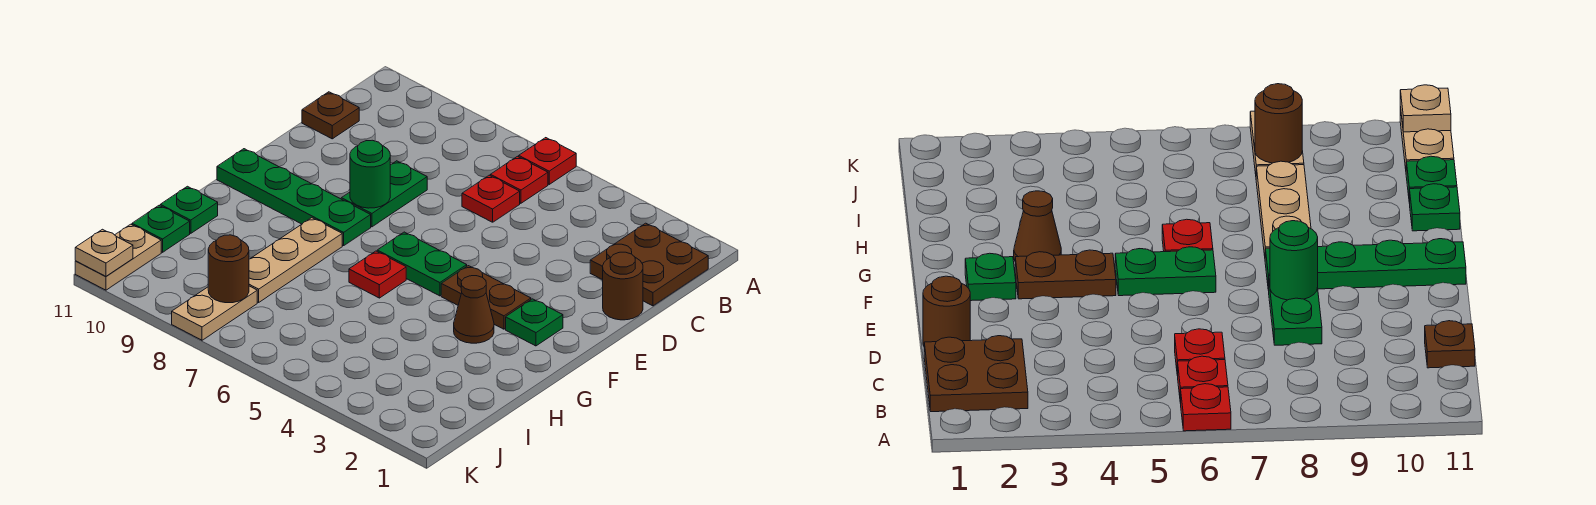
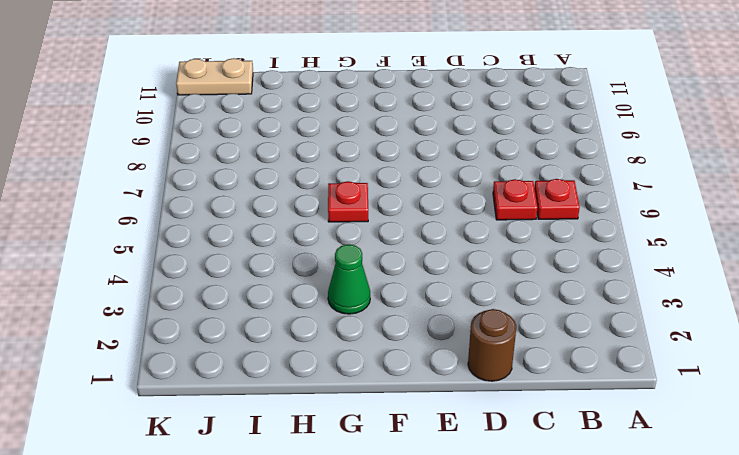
green 1x1 cone [328,244,370,314] -> brown 1x1 cone [454,276,494,343]
none -> red 1x1 plate [519,138,576,184]
none -> brown 2x2 plate [590,223,708,306]
none -> brown 1x1 plate [302,92,359,139]

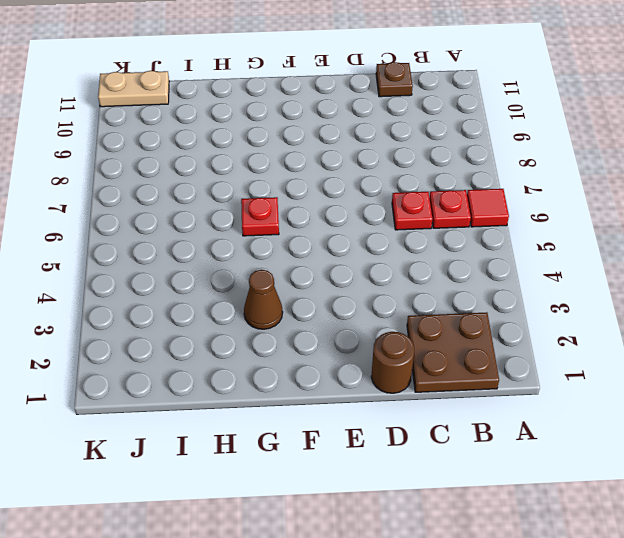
red 1x1 tile [467,189,509,227] -> red 1x1 plate [519,138,576,184]
none -> green 1x2 plate [341,161,427,227]
none -> green 1x1 plate [506,299,563,346]
none -> brown 1x2 plate [441,266,531,329]

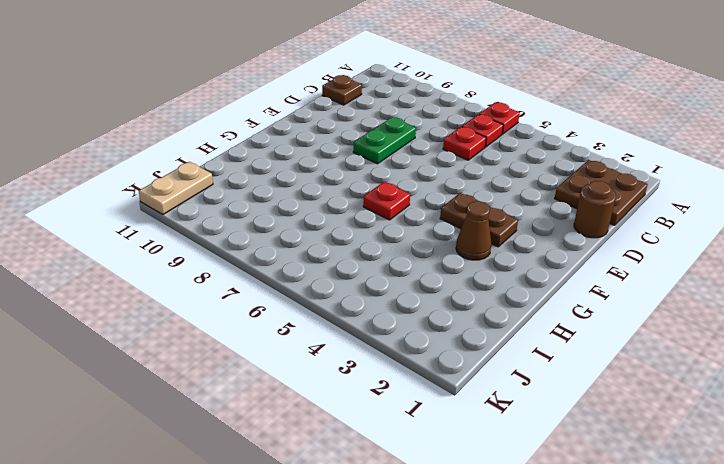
none -> green 1x1 plate [506,299,563,346]
none -> green 1x2 plate [377,232,467,296]
none -> green 1x4 plate [217,149,371,246]

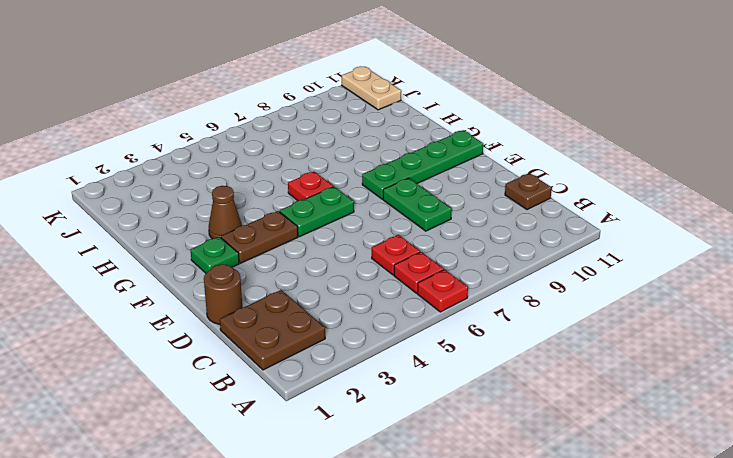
none -> tan 1x3 plate [249,218,342,302]
none -> green 1x1 plate [160,186,218,233]
none -> green 1x1 plate [132,206,190,252]

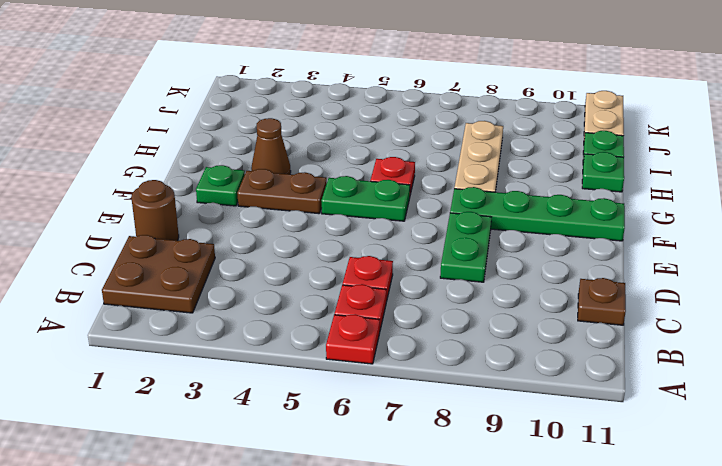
none -> tan 1x2 plate [172,286,257,340]
none -> green 1x1 round brick [350,140,390,208]
none -> brown 1x1 round brick [208,235,249,303]

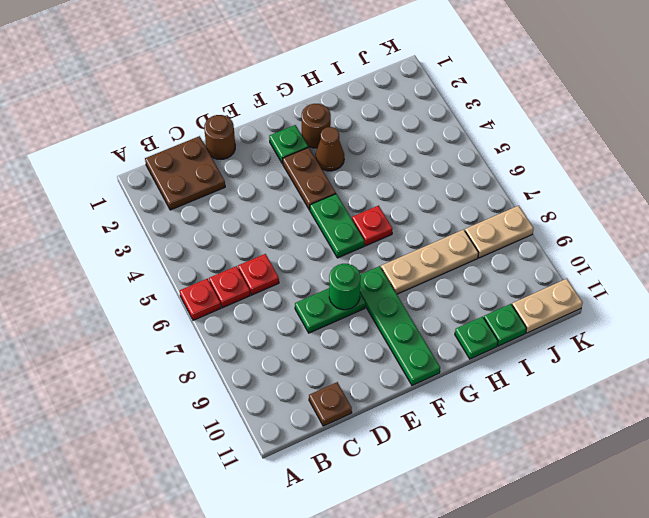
brown 1x1 round brick [302,104,331,148] -> brown 1x1 round brick moved to [208,235,249,303]
none -> tan 1x1 plate [75,229,133,277]

